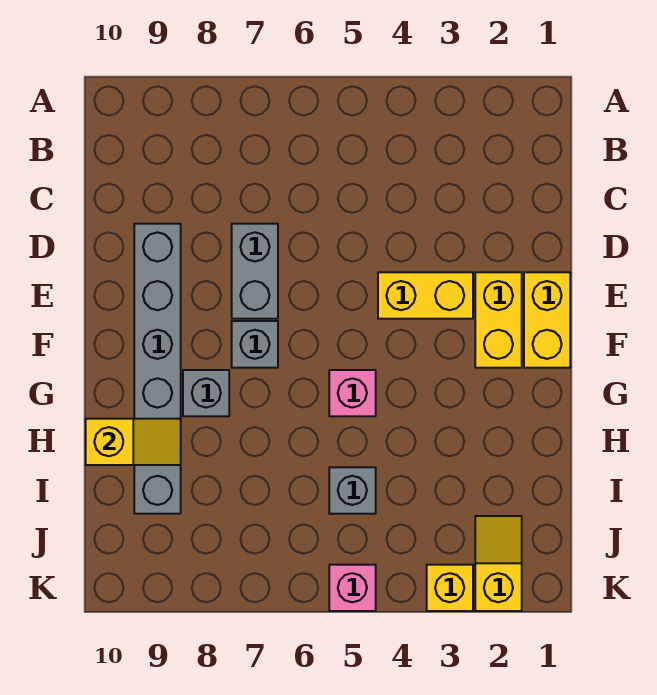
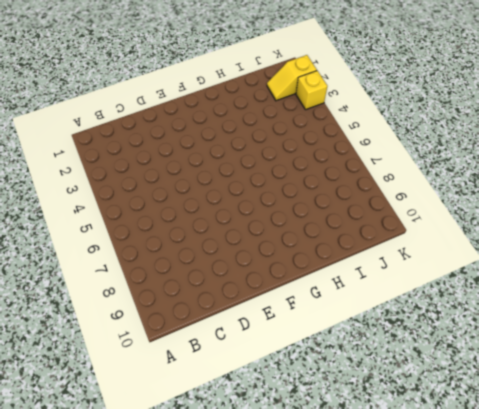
none -> grey 1x2 brick [232,224,278,319]
none -> grey 1x6 brick [134,224,181,514]
none -> yellow 1x2 brick [524,272,570,368]

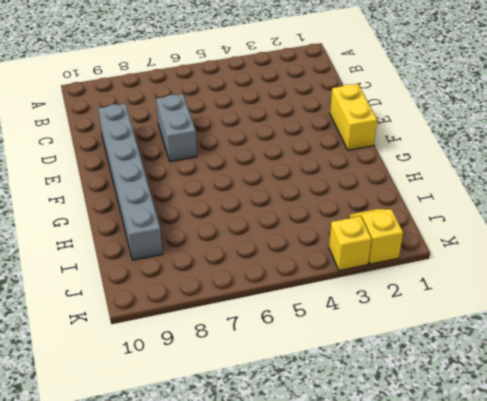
none -> yellow 1x2 brick [475,272,522,368]
none -> yellow 1x2 brick [378,272,473,319]
none -> grey 1x1 brick [232,321,278,368]

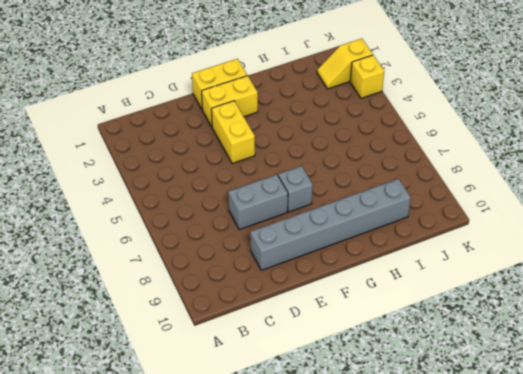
none -> pink 1x1 brick [329,370,376,416]
none -> grey 1x1 brick [183,370,229,416]
none -> grey 1x1 brick [329,467,376,514]

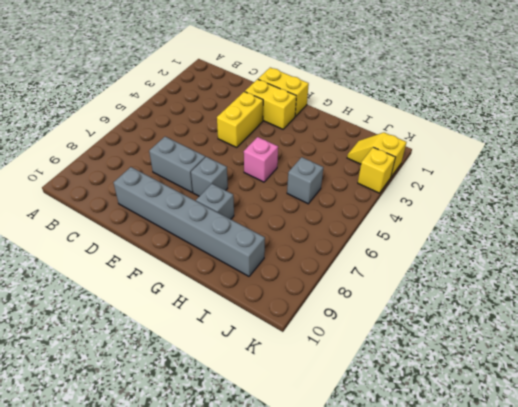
none -> pink 1x1 brick [329,565,376,611]
none -> yellow 1x2 slope [86,419,181,465]

